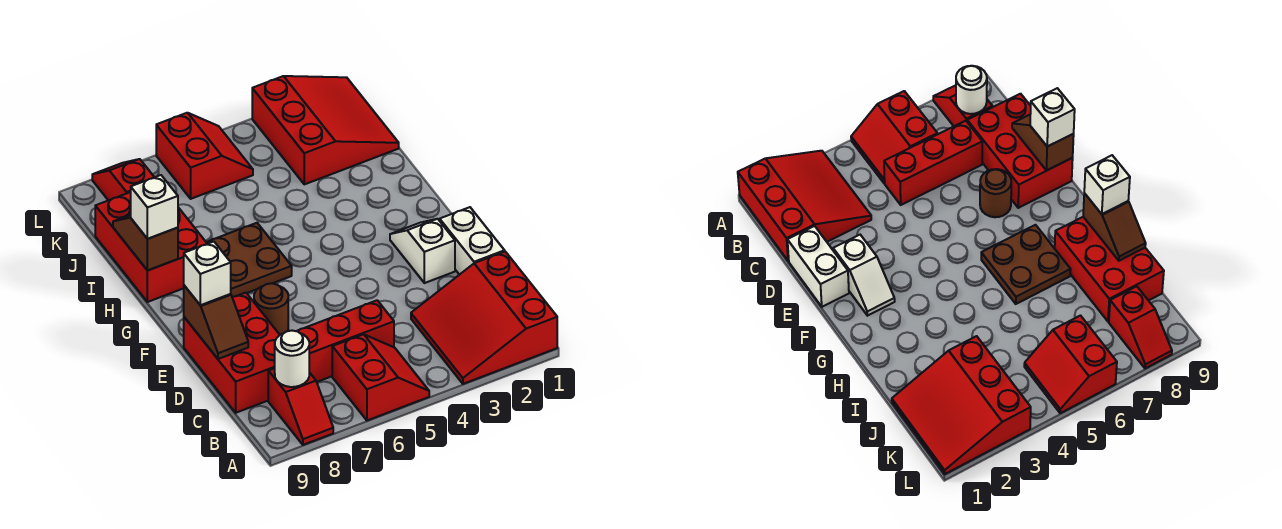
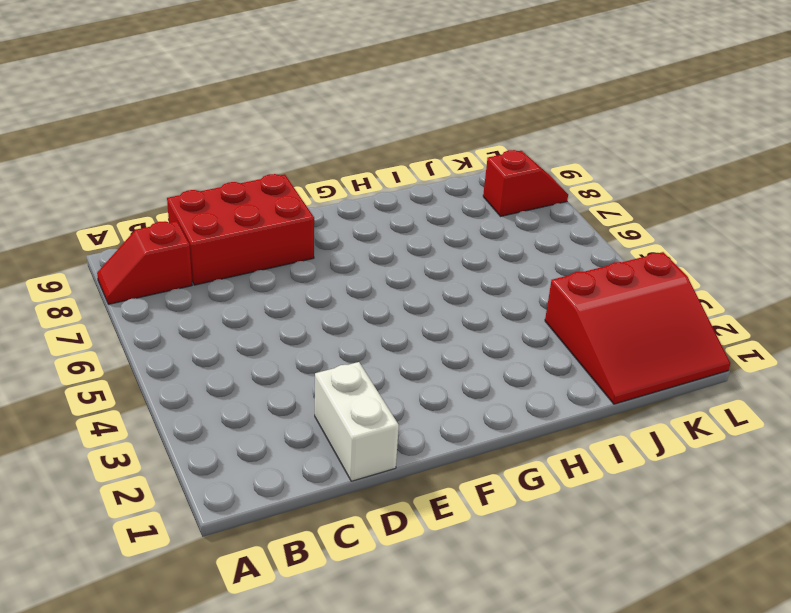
white 1x2 brick [315,362,399,481] -> white 1x2 brick turned to [440,207,505,275]
none -> red 3x3 slope [411,252,557,384]
none -> red 2x2 slope [332,334,429,420]
none -> red 1x3 brick [297,300,394,382]

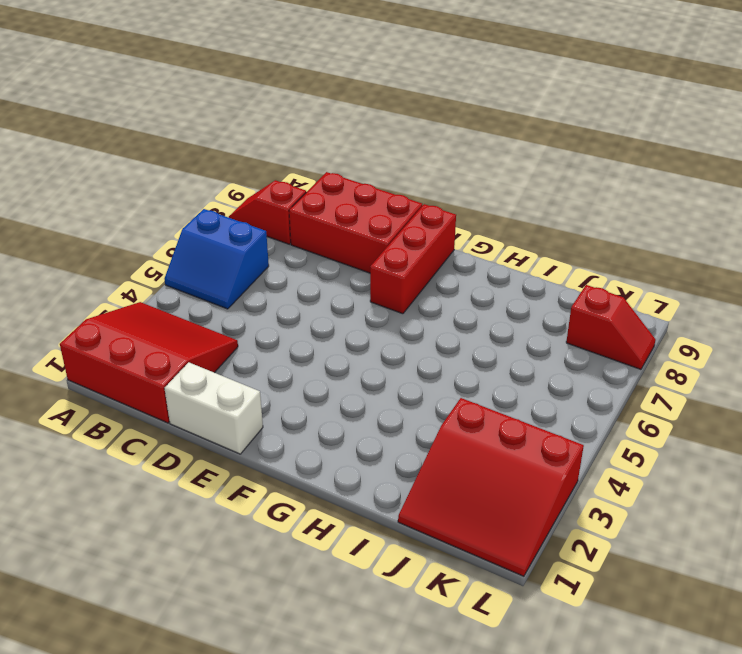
blue 2x2 slope [165,209,269,309] -> red 2x2 slope [332,334,429,420]
red 1x3 brick [370,204,456,314] -> red 1x3 brick moved to [297,300,394,382]
none -> white 1x2 slope [390,219,455,283]
none -> brown 1x1 round brick [254,283,288,335]
none -> brown 2x2 plate [206,223,292,297]

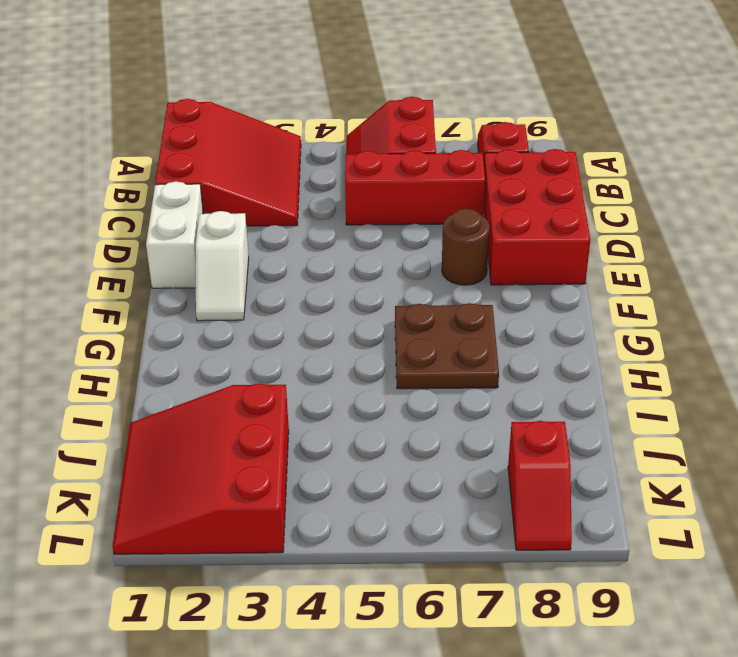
none -> red 2x3 brick [95,192,207,302]
none -> red 2x2 slope [156,113,253,199]
none -> white 1x1 round brick [275,331,309,387]

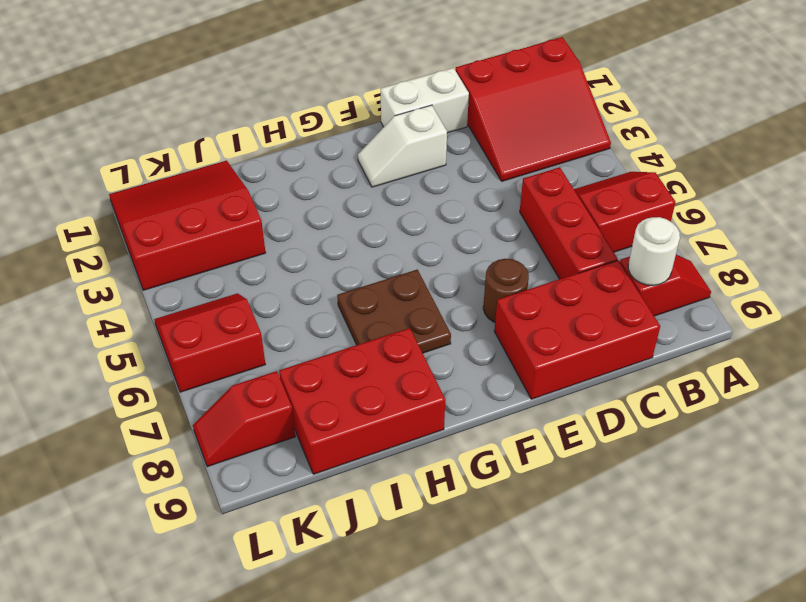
none -> brown 1x2 slope [184,286,248,359]
none -> brown 1x2 slope [113,215,178,271]
none -> white 1x1 brick [184,242,231,305]

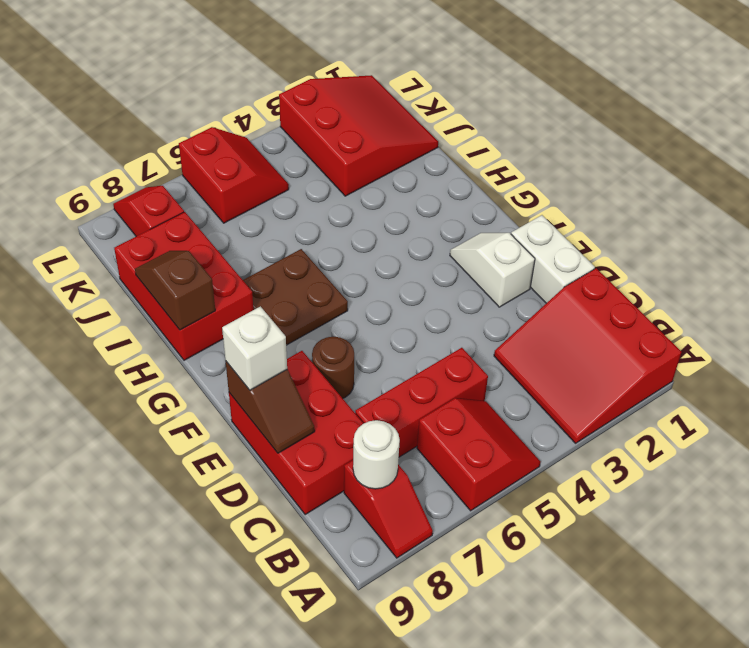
none -> white 1x1 brick [130,175,178,239]

